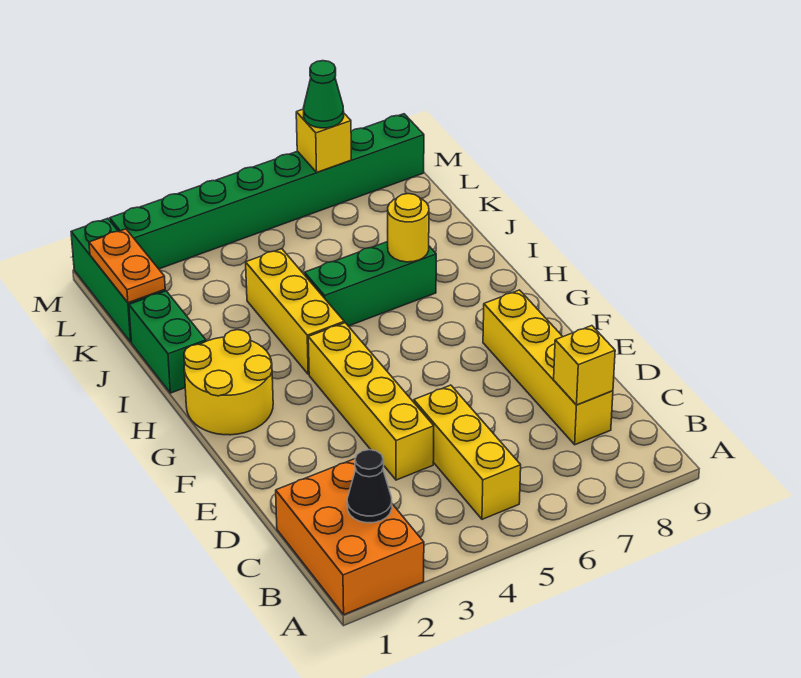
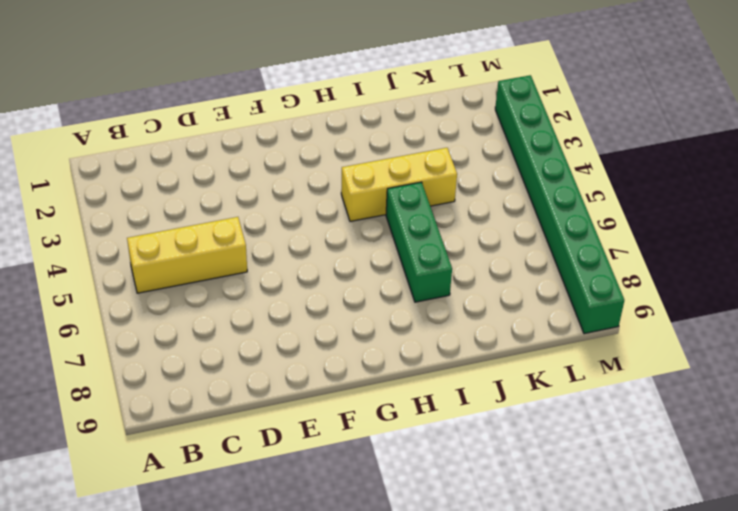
none -> orange 2x3 brick [276,459,424,615]
none -> yellow 1x4 brick [483,290,613,445]
none -> yellow 1x4 brick [308,323,434,480]

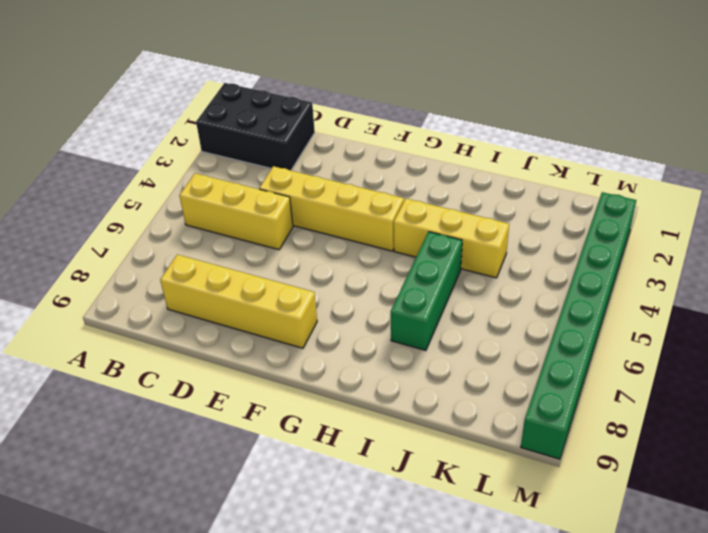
black 2x3 brick [196,83,315,170] -> orange 2x3 brick [276,459,424,615]
none -> yellow 2x2 round brick [184,330,273,435]
none -> green 1x2 brick [129,291,206,393]
none -> green 1x3 brick [71,218,165,342]

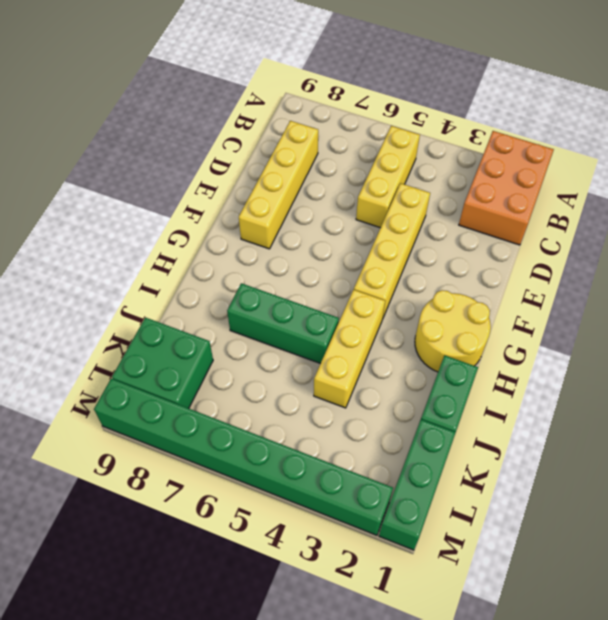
green 2x2 brick [112,318,213,408] -> none
none -> black 1x1 cone [347,450,392,523]
none -> yellow 1x1 brick [554,326,615,405]
none -> yellow 1x1 round brick [388,194,429,262]

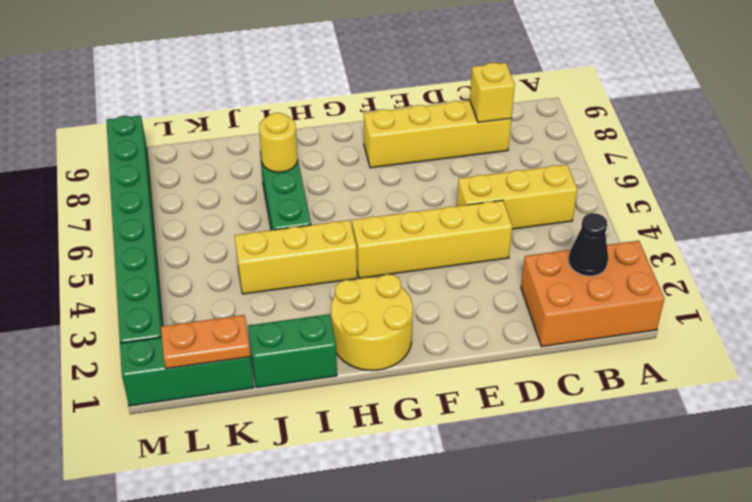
none -> yellow 1x1 brick [296,109,351,172]
none -> green 1x1 cone [304,61,344,128]

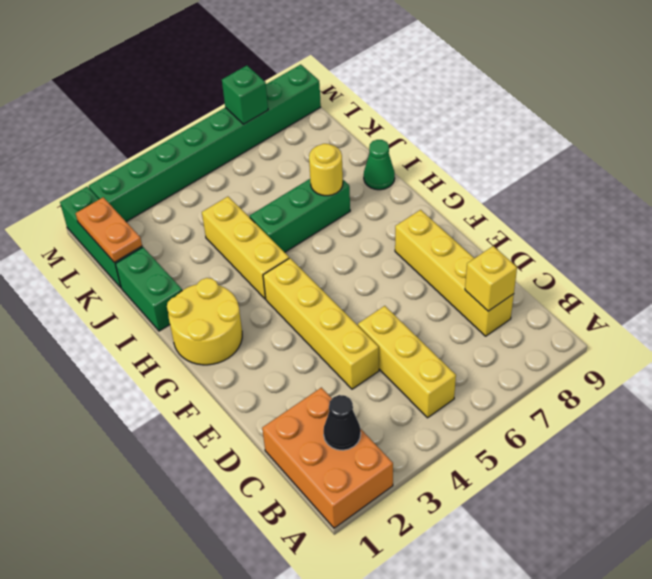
green 1x1 cone [364,140,395,190] -> green 1x1 cone moved to [304,61,344,128]
green 1x1 brick [222,66,268,124] -> yellow 1x1 brick [296,109,351,172]

